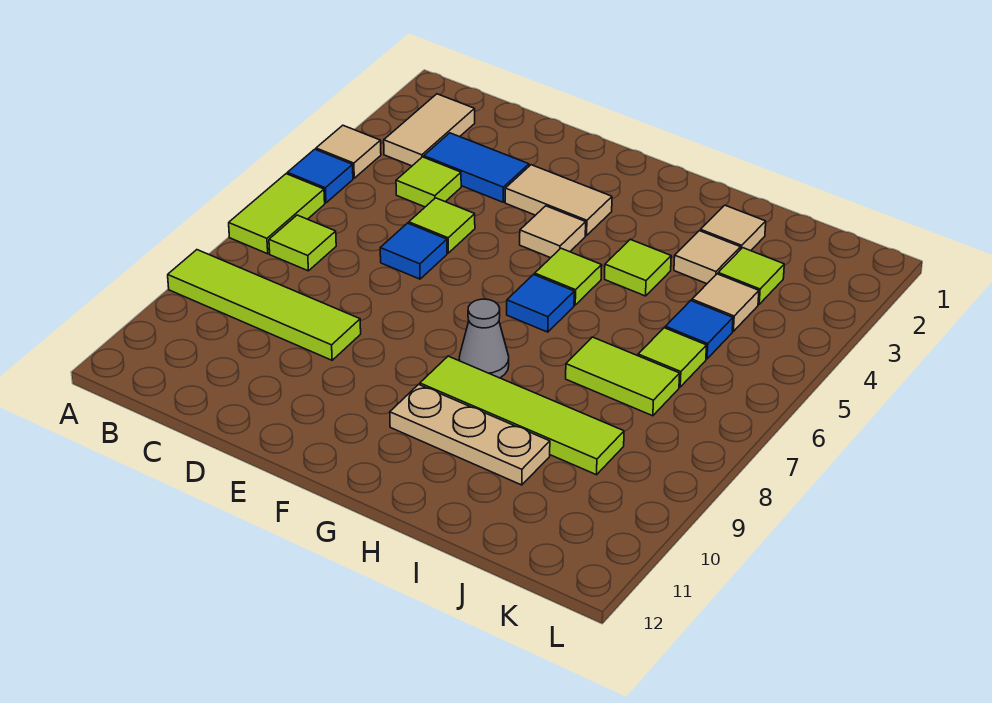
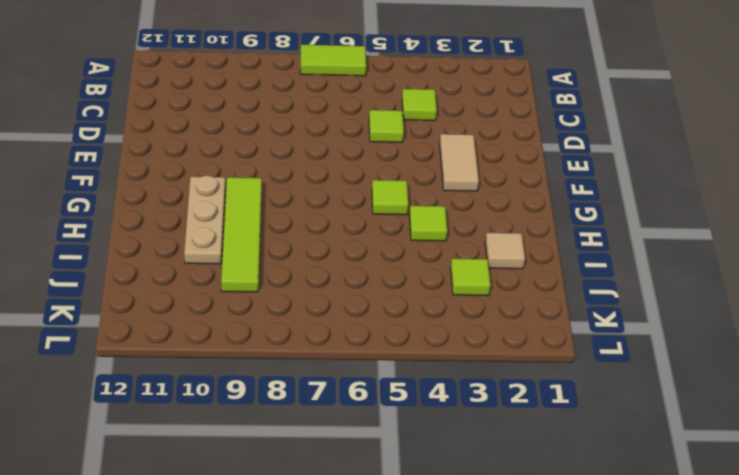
none -> tan 1x1 tile [316,125,381,178]
none -> blue 1x1 tile [287,149,353,203]
none -> lime 1x4 tile [168,250,361,360]

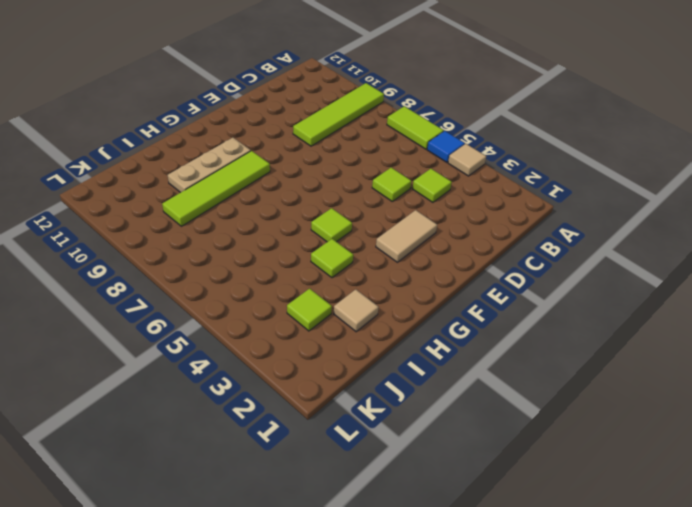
none -> tan 1x2 tile [384,94,475,166]
none -> lime 1x1 tile [269,215,336,271]
none -> blue 1x2 tile [424,133,529,202]

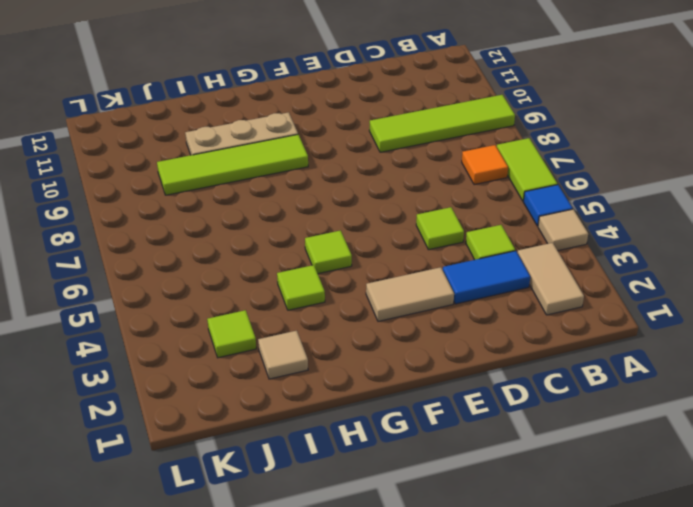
orange 1x1 tile [462,145,508,185] -> lime 1x1 tile [269,215,336,271]
none -> blue 1x1 tile [380,223,447,279]
none -> tan 1x1 tile [520,206,586,258]
none -> blue 1x1 tile [507,275,574,332]

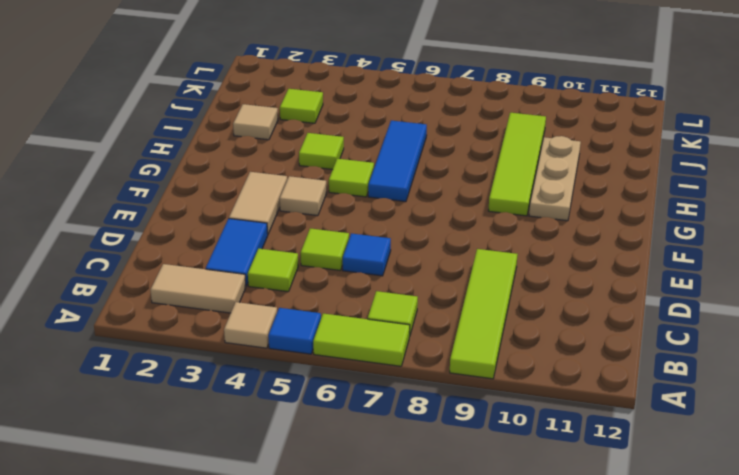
blue 1x3 tile [368,121,427,202] -> blue 1x1 tile [507,275,574,332]
none -> grey 1x1 cone [459,299,509,378]
none -> tan 1x1 tile [674,231,741,284]
none -> lime 1x2 tile [566,337,680,416]

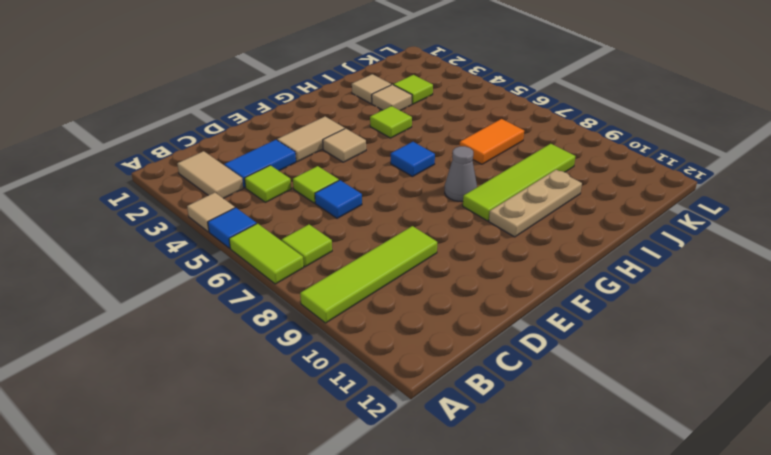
orange 1x2 tile [460,119,524,164] -> lime 1x2 tile [566,337,680,416]
none -> lime 1x1 tile [535,248,602,305]
none -> tan 1x1 tile [692,274,759,331]
none -> blue 1x1 tile [665,301,733,359]

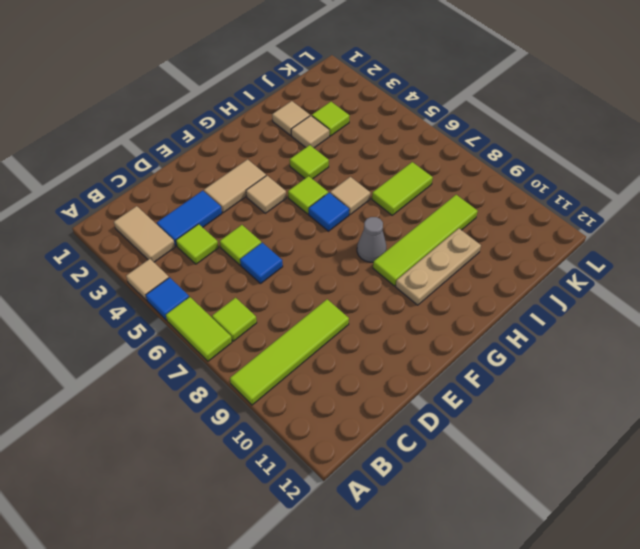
tan 1x1 tile [330,177,370,215] -> tan 1x1 tile moved to [692,274,759,331]
none -> blue 1x1 tile [665,301,733,359]
none -> lime 1x1 tile [638,328,707,387]

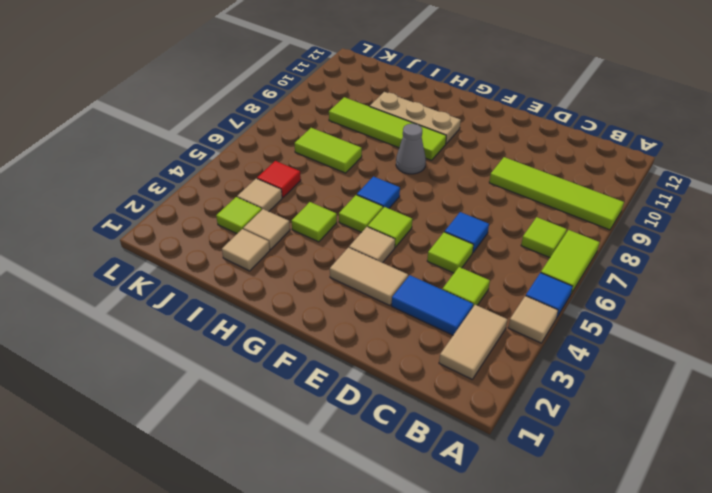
lime 1x1 tile [368,207,412,247] -> lime 1x1 tile moved to [638,328,707,387]
red 1x1 tile [257,161,301,198] -> blue 1x1 tile [665,301,733,359]

